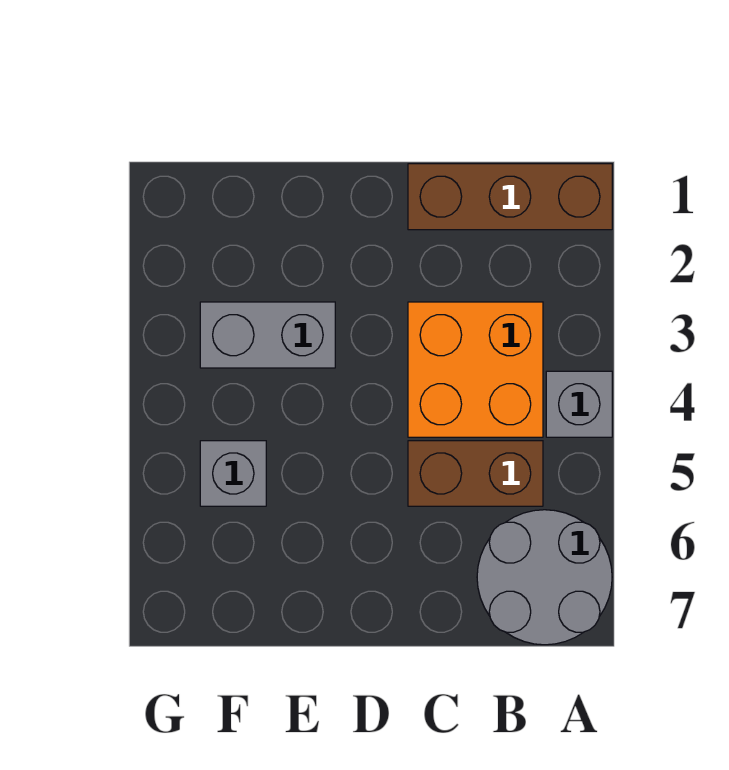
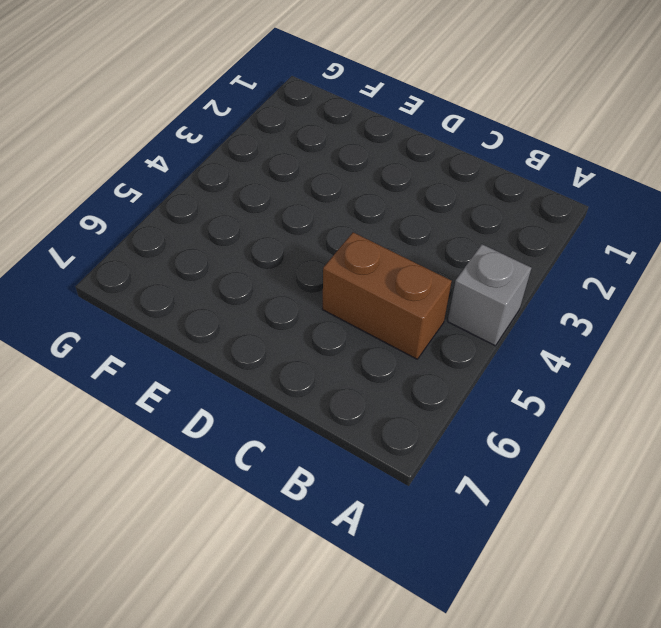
none -> brown 1x3 brick [408,164,612,230]
none -> grey 2x2 round brick [477,510,612,645]

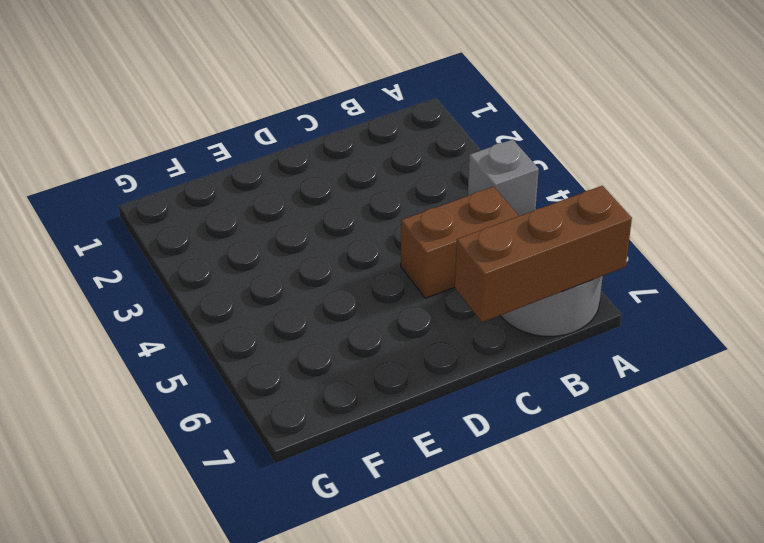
brown 1x3 brick [455,186,632,322] -> brown 1x3 brick moved to [408,164,612,230]
none -> orange 2x2 brick [408,302,543,437]
none -> grey 1x2 brick [200,302,335,368]

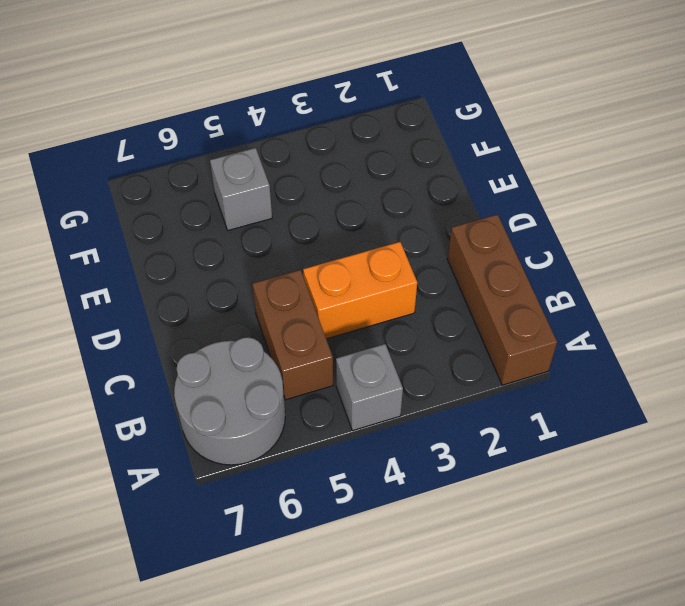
orange 1x2 brick [303,242,417,339] -> orange 2x2 brick [408,302,543,437]
none -> grey 1x2 brick [200,302,335,368]

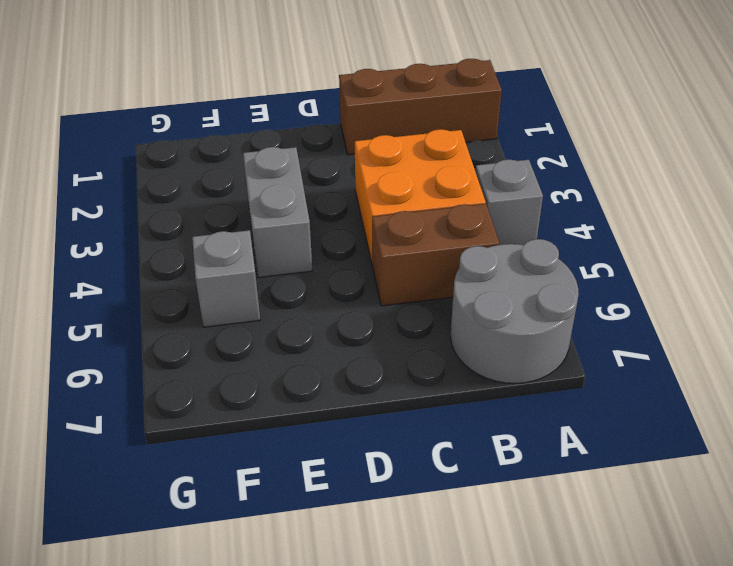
grey 1x2 brick [243,147,312,278] -> grey 1x2 brick turned to [200,302,335,368]

